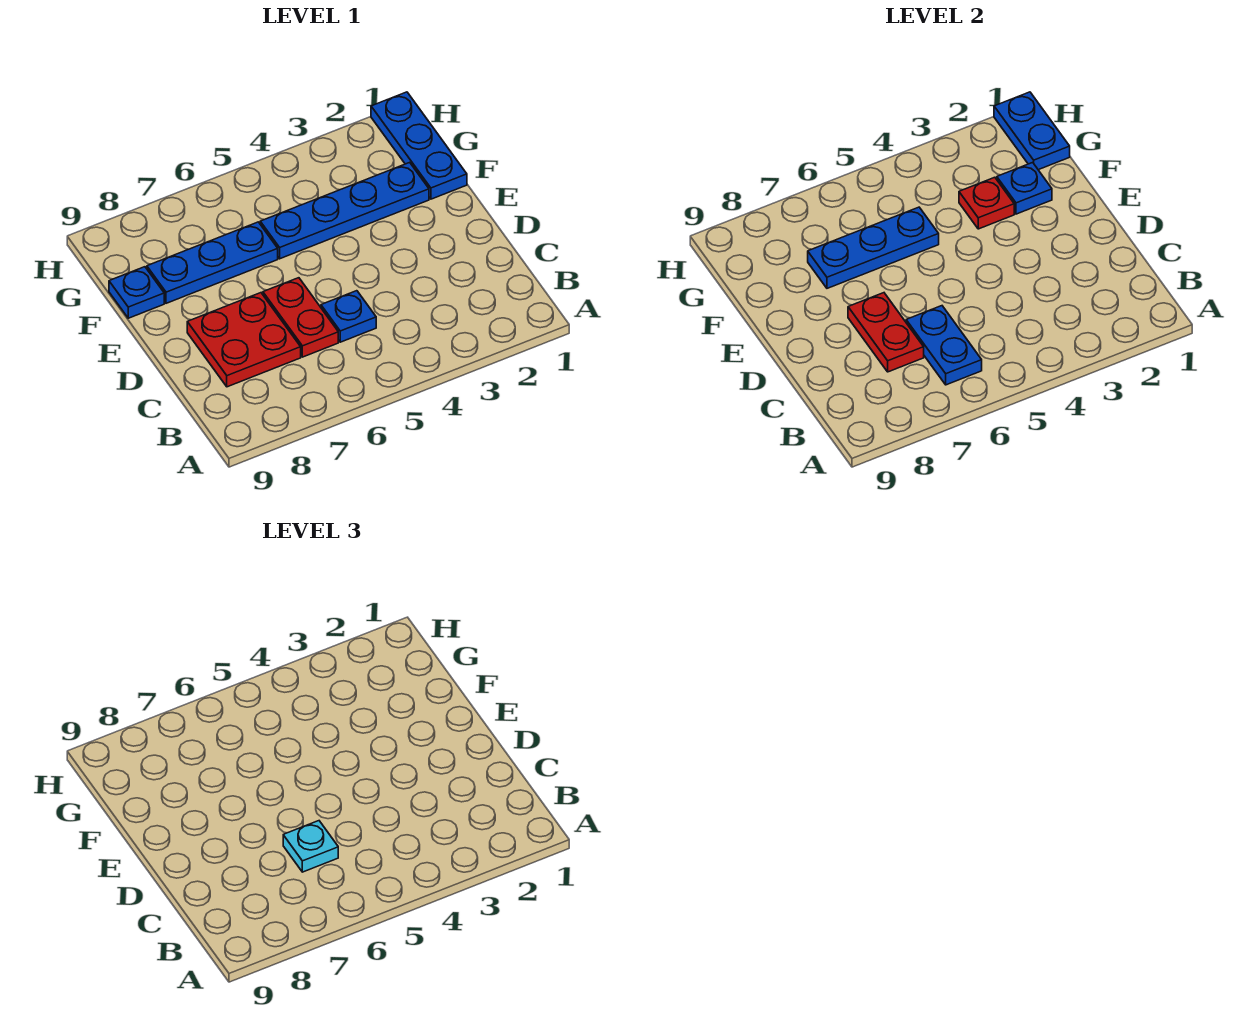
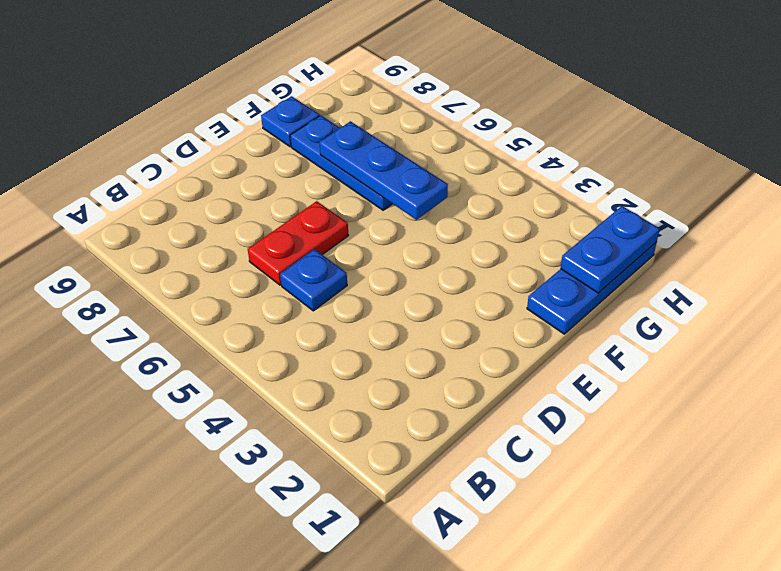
none -> red 2x2 plate [187,293,301,387]
none -> blue 1x4 plate [260,162,429,259]
none -> blue 1x2 plate [906,306,982,385]

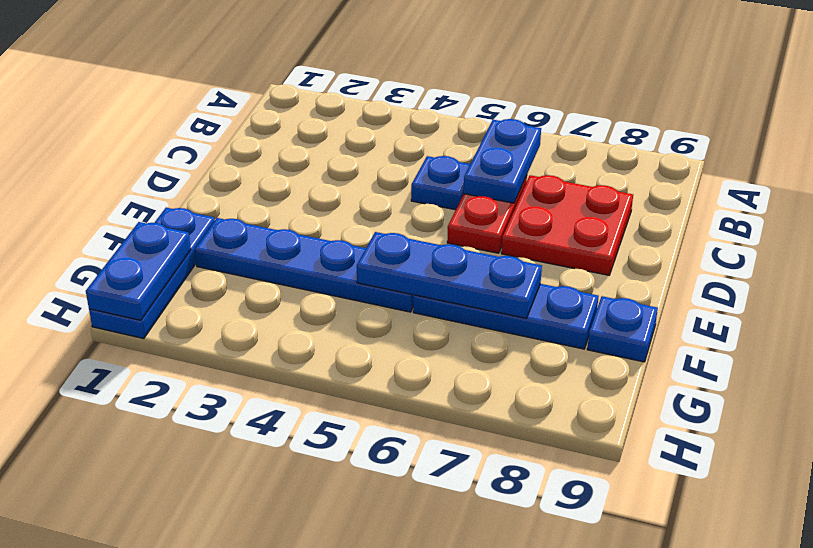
none -> red 1x2 plate [848,293,924,372]
none -> blue 1x1 plate [997,162,1052,214]
none -> red 1x1 plate [959,177,1014,229]

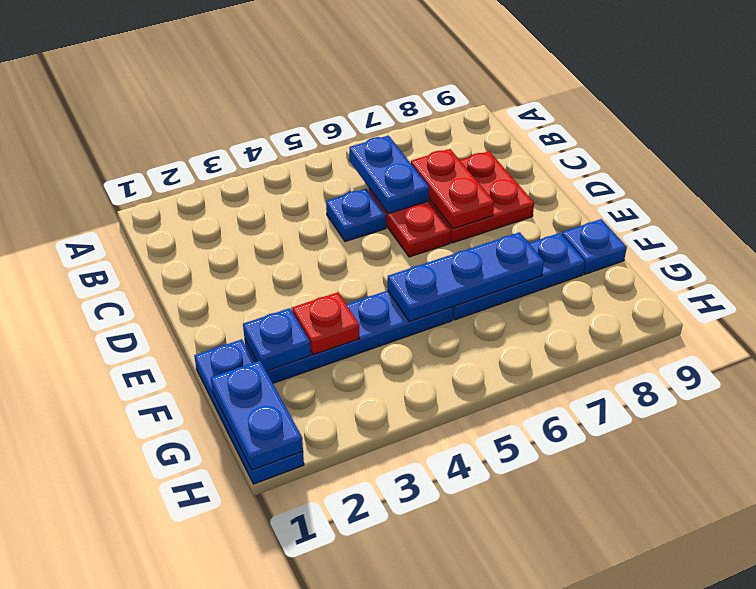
none -> cyan 1x1 plate [283,821,338,872]

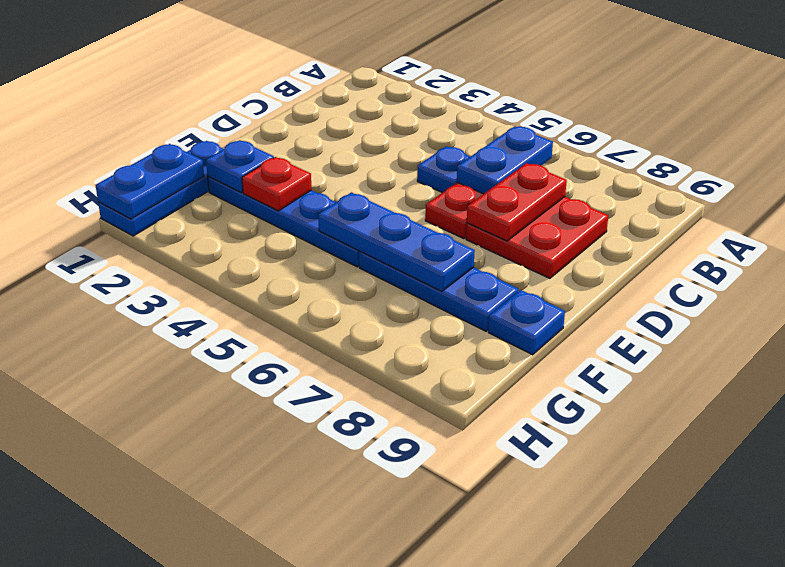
none -> cyan 1x1 plate [283,821,338,872]

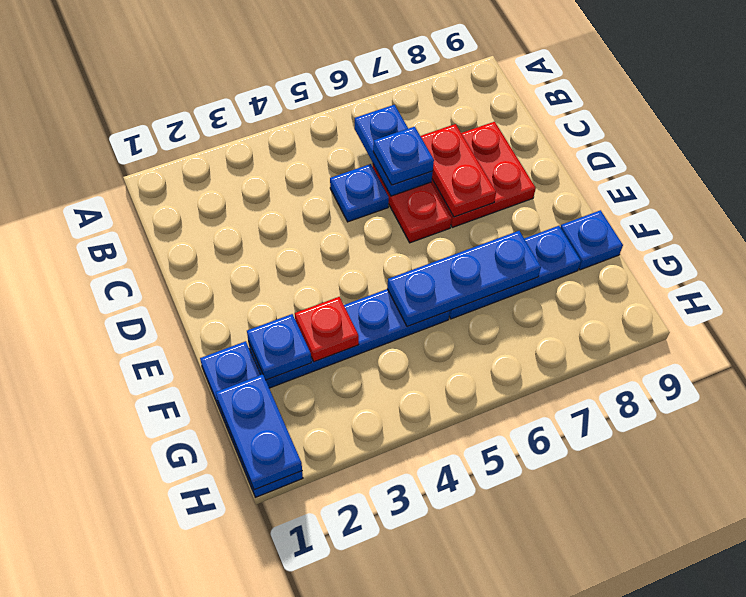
blue 1x1 plate [373,127,434,185] -> cyan 1x1 plate [283,821,338,872]

